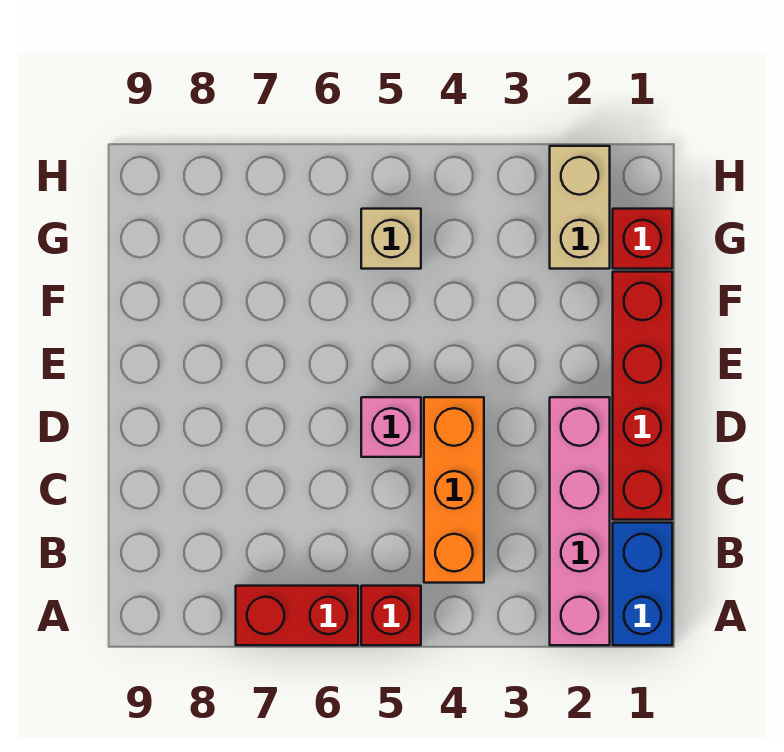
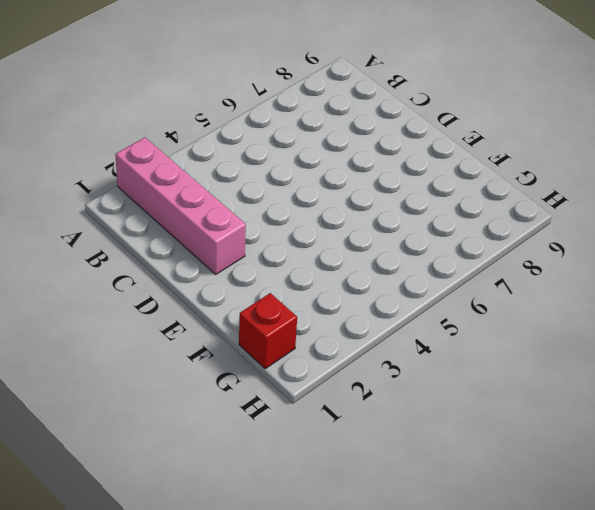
none -> blue 1x2 brick [613,523,672,645]
none -> red 1x1 brick [361,586,421,645]

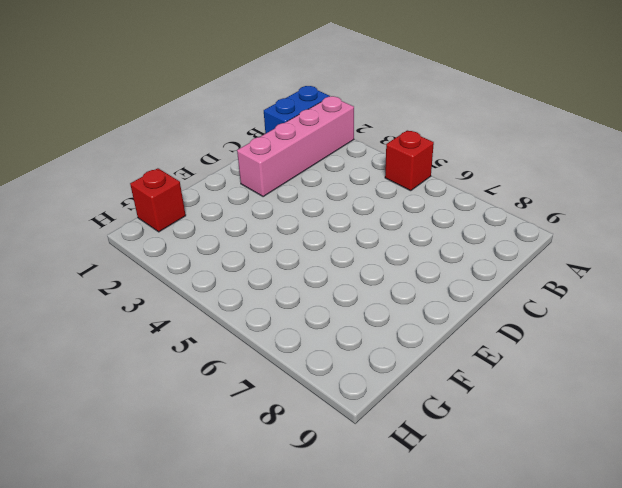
none -> red 1x2 brick [236,586,358,645]
none -> orange 1x3 brick [424,397,484,583]

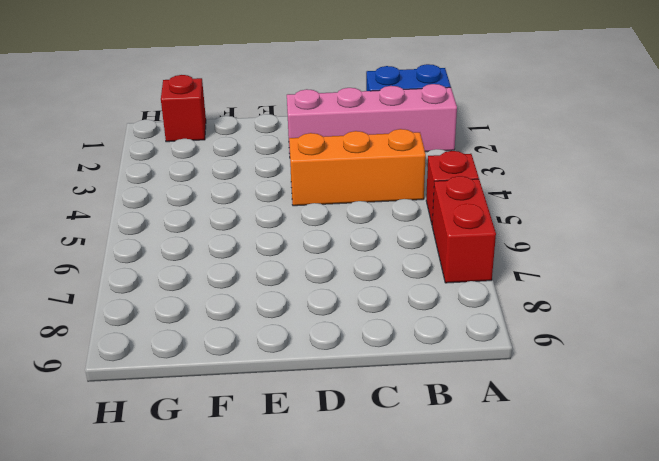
none -> red 1x4 brick [613,272,672,520]
none -> pink 1x1 brick [361,397,421,457]

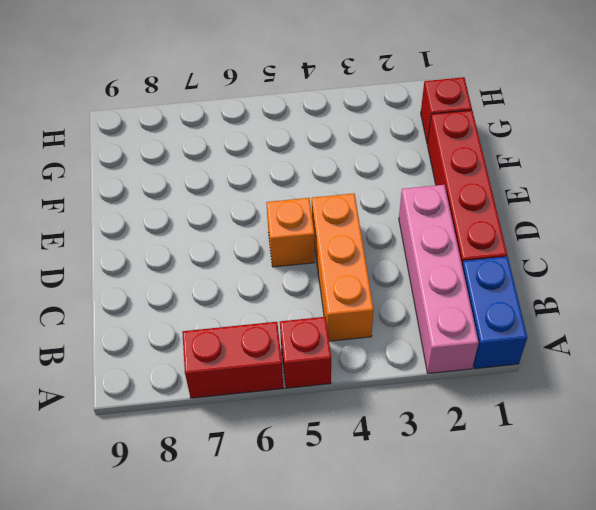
orange 1x1 brick [266,198,315,267] -> pink 1x1 brick [361,397,421,457]
none -> tan 1x2 brick [550,146,610,269]
none -> tan 1x1 brick [361,209,421,269]

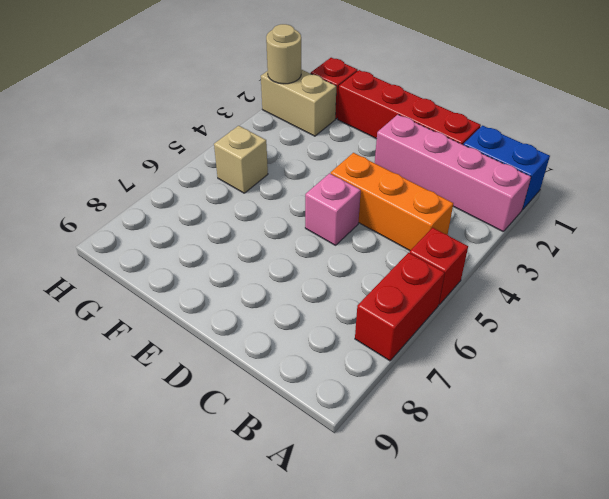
tan 1x1 round brick [266,24,301,84] -> none

